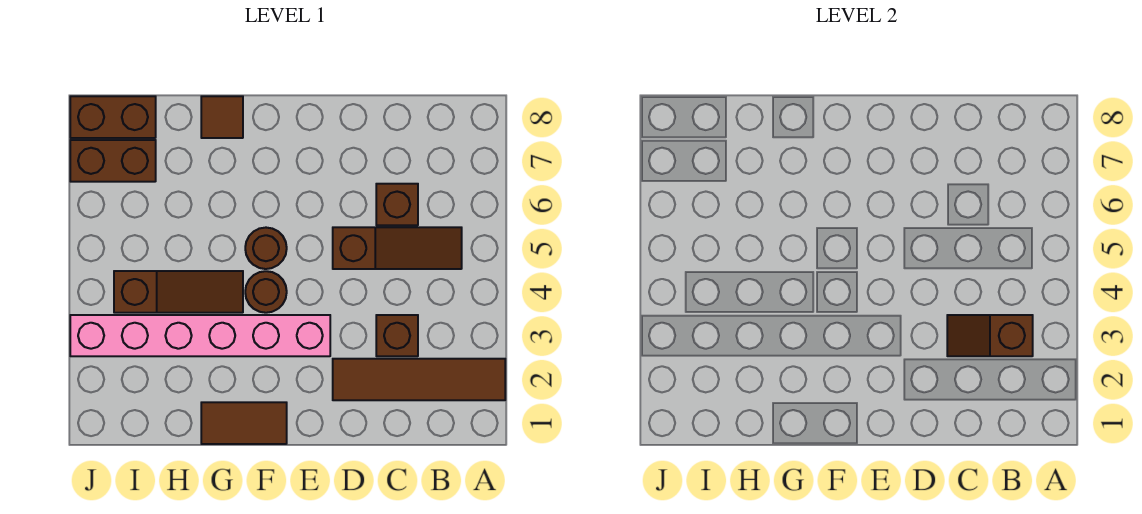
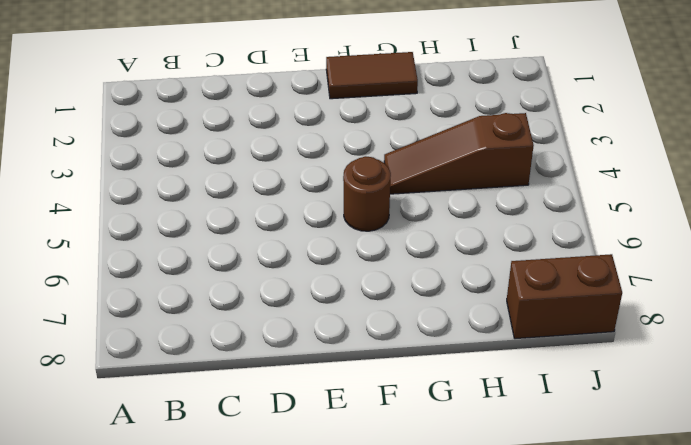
none -> brown 1x4 tile [333,359,505,400]
none -> brown 1x3 slope [333,227,462,269]
none -> brown 1x1 brick [376,315,418,356]

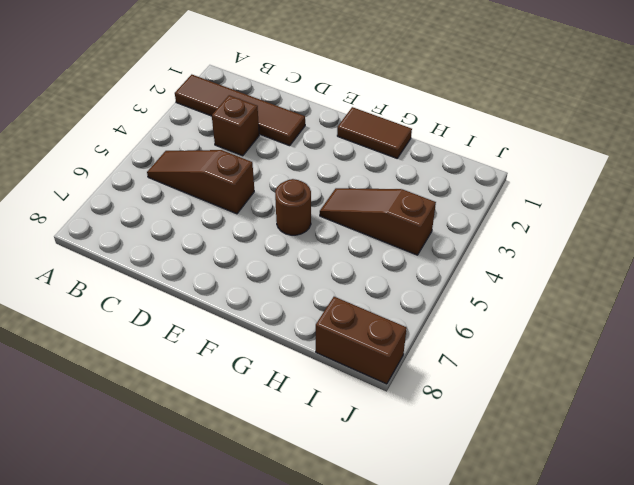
none -> brown 1x1 brick [376,184,418,225]
none -> pink 1x6 brick [70,315,330,356]
none -> brown 1x1 round brick [245,271,287,313]

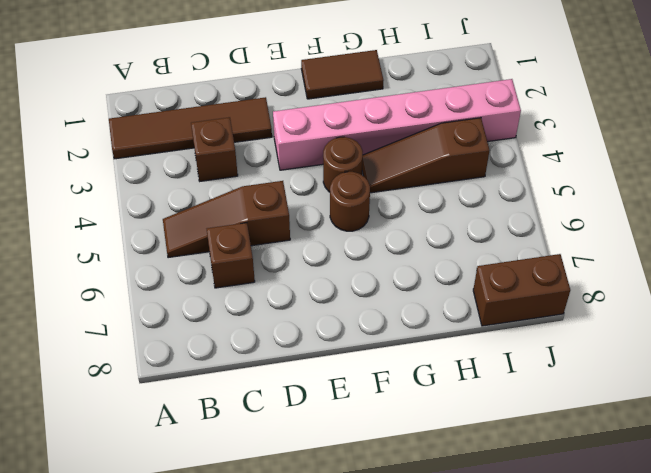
none -> brown 1x1 tile [201,96,243,138]
none -> brown 1x2 brick [70,140,156,182]
none -> brown 1x2 slope [947,315,1033,356]

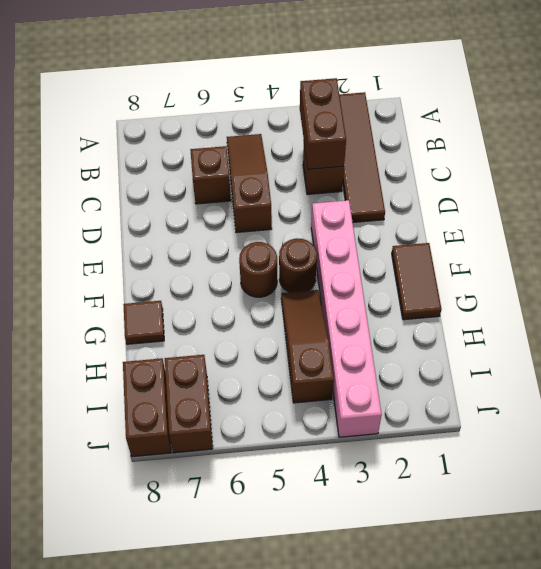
brown 1x2 brick [300,78,346,169] -> brown 1x2 slope [947,315,1033,356]

